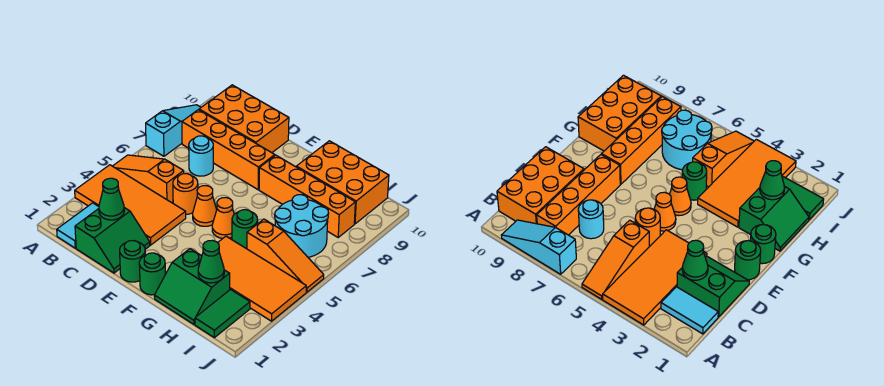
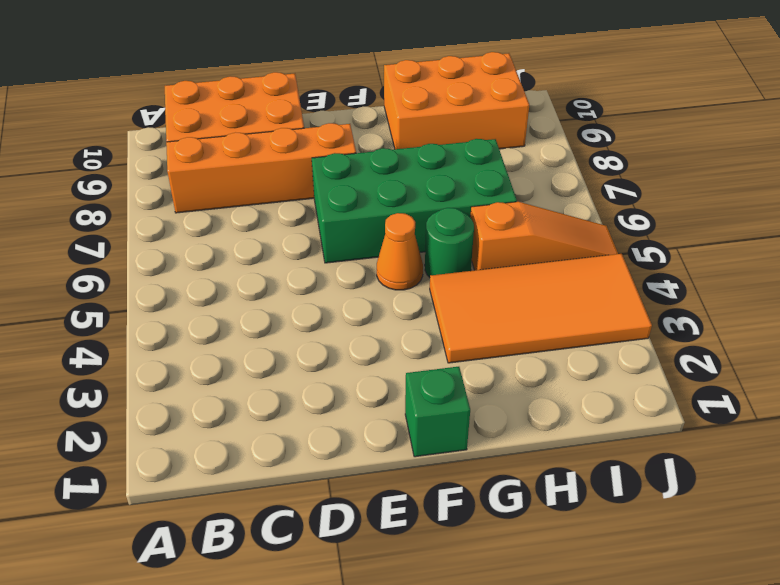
green 2x4 brick [312,139,517,263] -> cyan 2x2 round brick [275,195,329,257]
green 1x1 brick [405,367,470,457] -> green 1x1 round brick [139,253,165,295]
none -> orange 2x4 tile [75,165,186,245]
none -> orange 1x3 slope [113,155,184,203]
none -> cyan 1x3 slope [146,105,201,156]

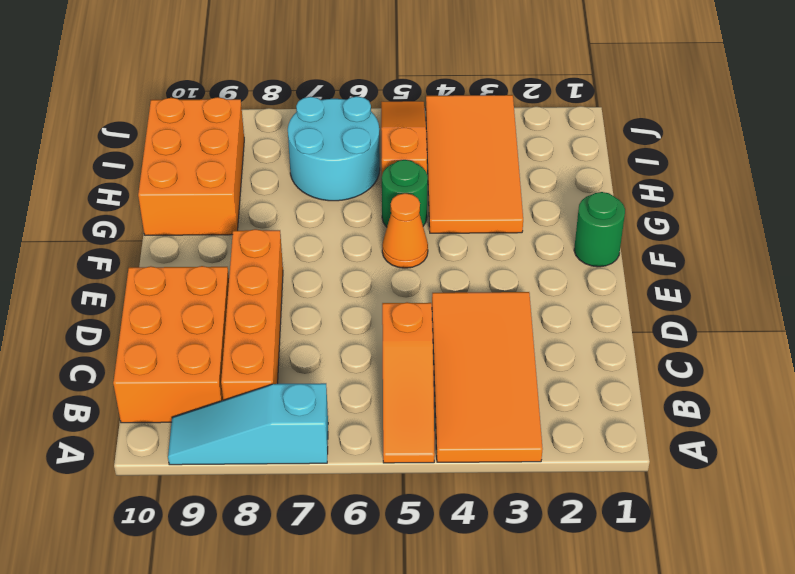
none -> cyan 1x2 tile [57,203,99,248]
none -> green 2x2 slope [75,208,150,273]
none -> cyan 1x1 round brick [189,136,213,176]

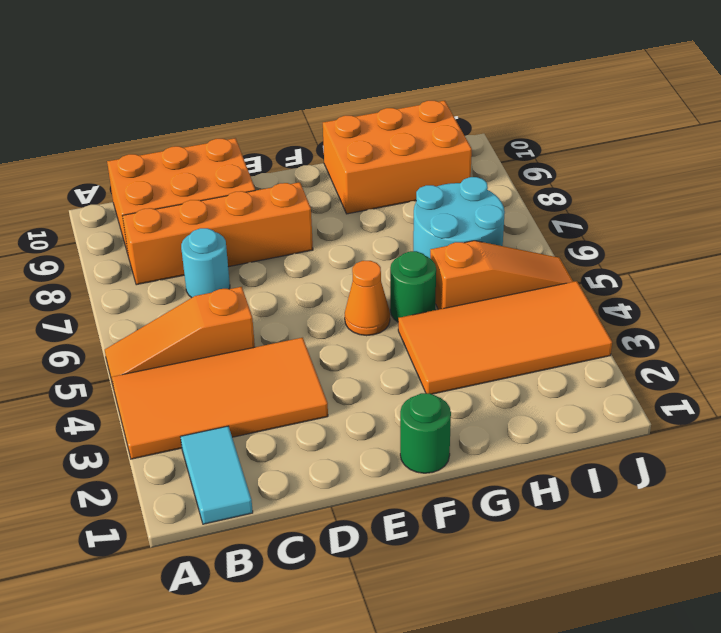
none -> cyan 1x3 slope [146,105,201,156]
none -> green 2x2 slope [75,208,150,273]
none -> orange 1x1 round brick [173,174,198,214]

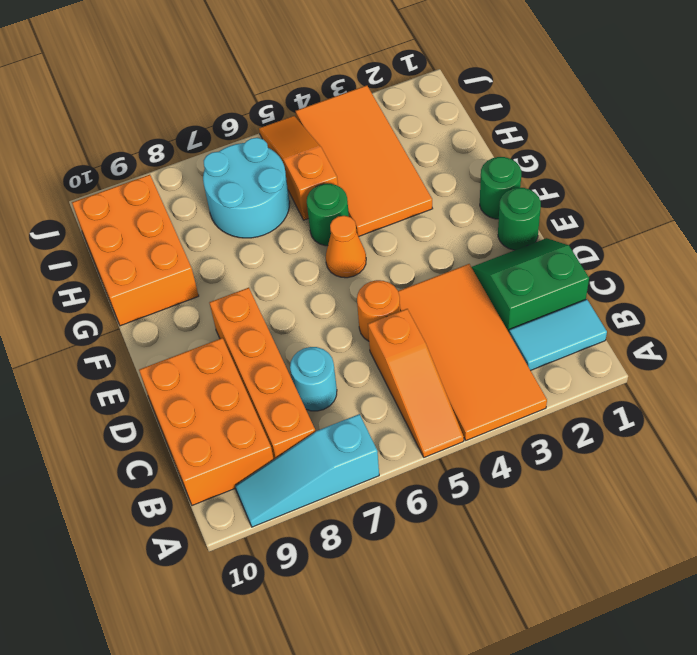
none -> orange 1x1 cone [193,186,217,226]
none -> orange 1x4 brick [259,155,355,237]
none -> green 2x2 slope [154,249,230,324]

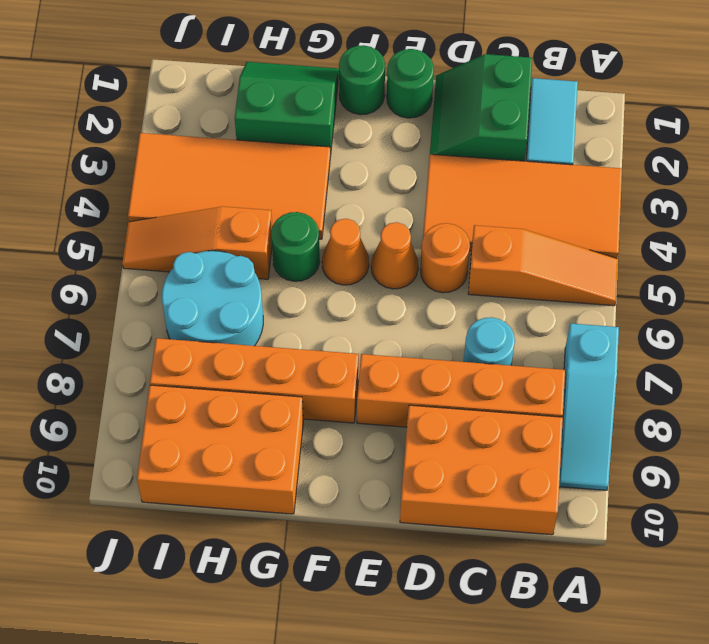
none -> green 1x2 tile [195,290,250,338]
none -> green 1x1 cone [99,178,124,220]
none -> green 1x1 cone [198,240,224,283]

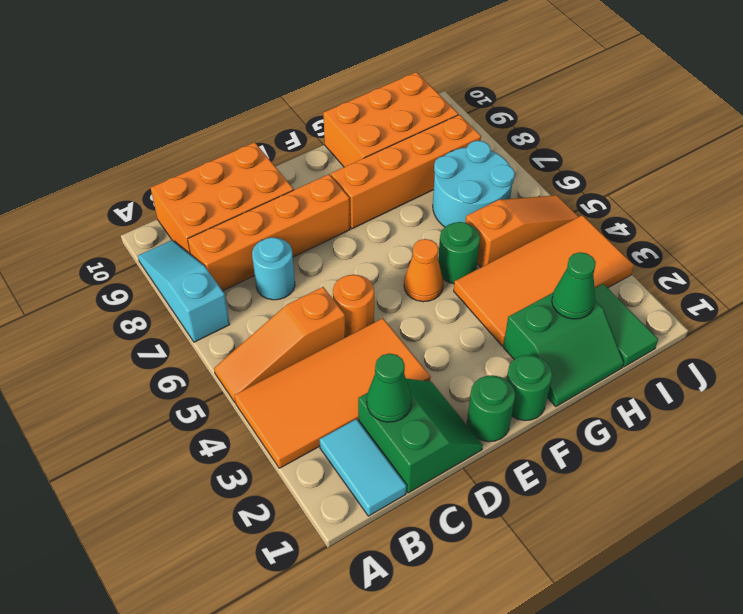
none -> orange 1x1 cone [193,186,217,226]

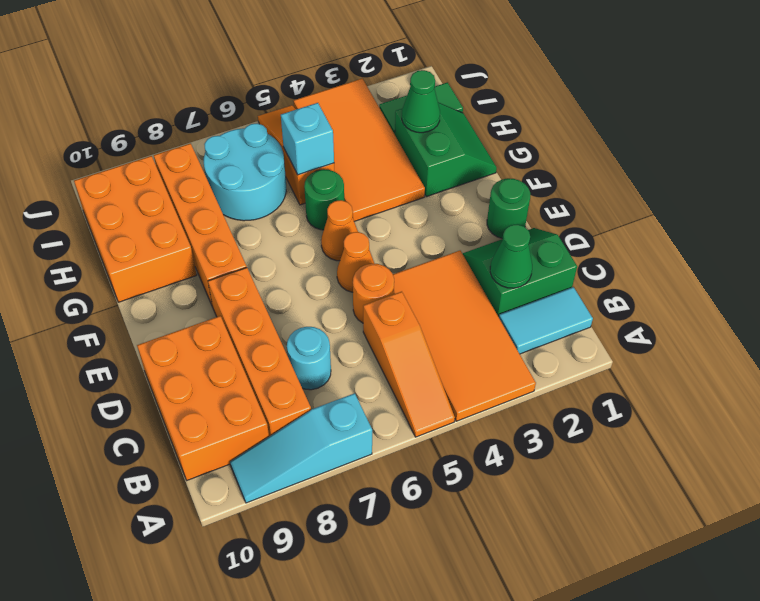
cyan 1x1 brick [281,103,334,175] -> none
none -> green 1x1 round brick [139,253,165,295]

